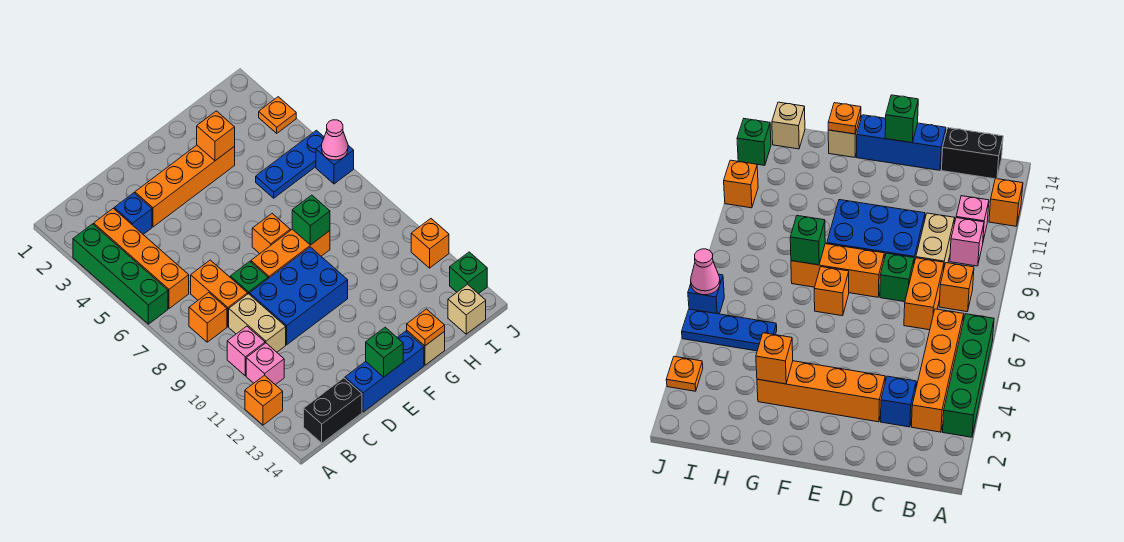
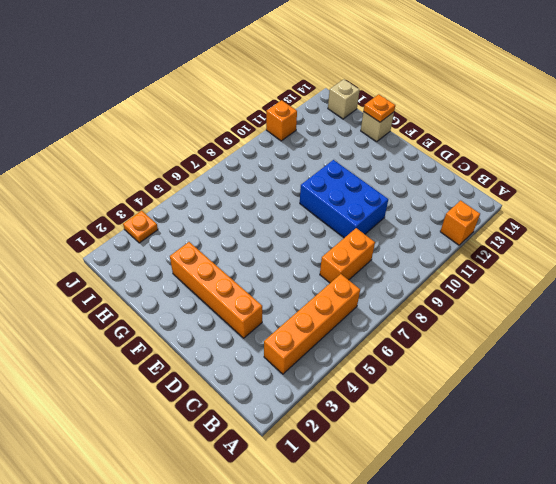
none -> green 1x4 brick [73,224,168,324]
none -> orange 1x1 brick [189,293,227,342]
none -> pink 1x1 brick [227,326,265,376]

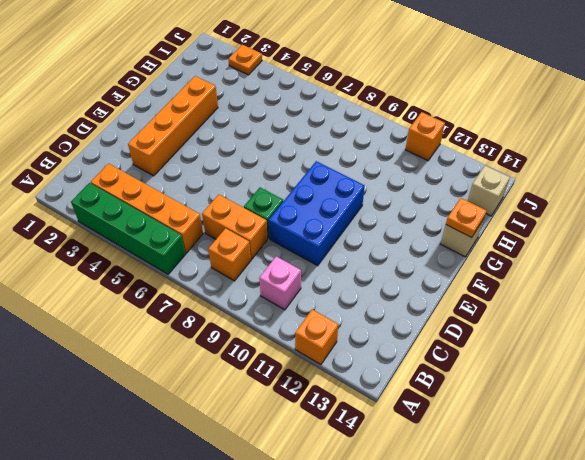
none -> pink 1x1 brick [246,343,284,385]
none -> black 1x2 brick [304,378,362,443]
none -> blue 1x1 brick [114,193,152,234]

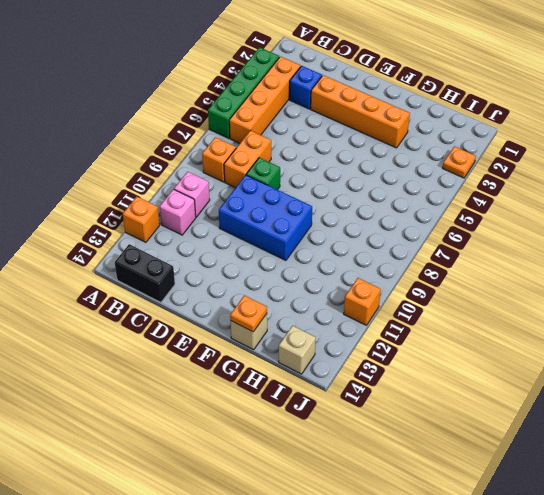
none -> tan 1x2 brick [229,294,286,352]
none -> blue 1x3 brick [345,331,424,412]
none -> orange 1x3 brick [251,229,330,278]

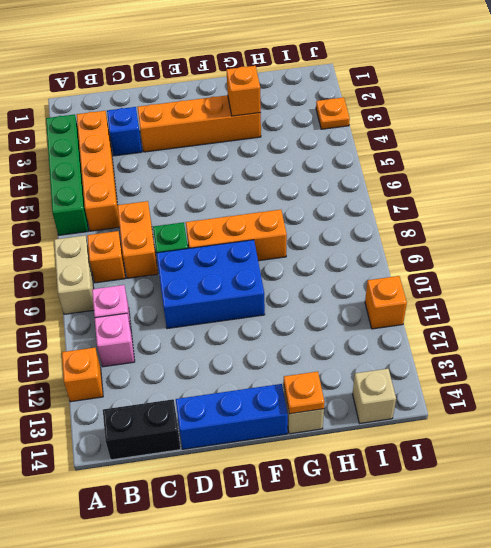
tan 1x2 brick [54,236,94,314] -> tan 1x2 brick moved to [229,294,286,352]
none -> orange 1x1 brick [252,214,290,254]
none -> blue 1x3 plate [256,130,324,198]
none -> blue 1x1 brick [316,145,354,184]

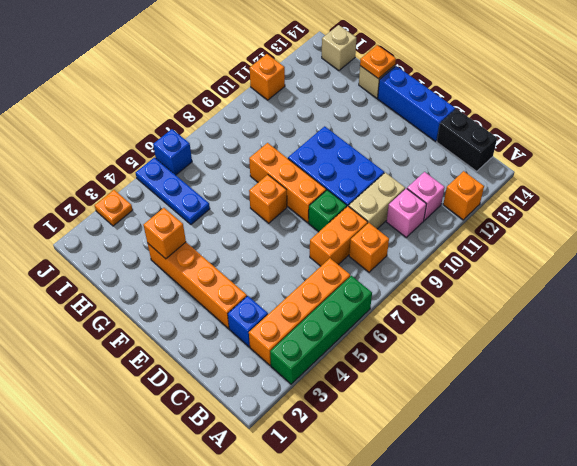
none -> green 1x1 brick [450,252,487,294]
none -> green 1x1 brick [366,327,403,377]
none -> green 1x1 brick [292,195,330,245]

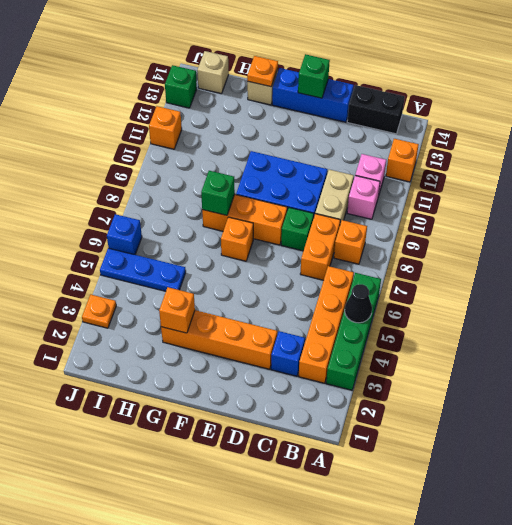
black 1x1 cone [345,284,372,323] -> none
none -> pink 1x1 cone [322,120,348,160]

